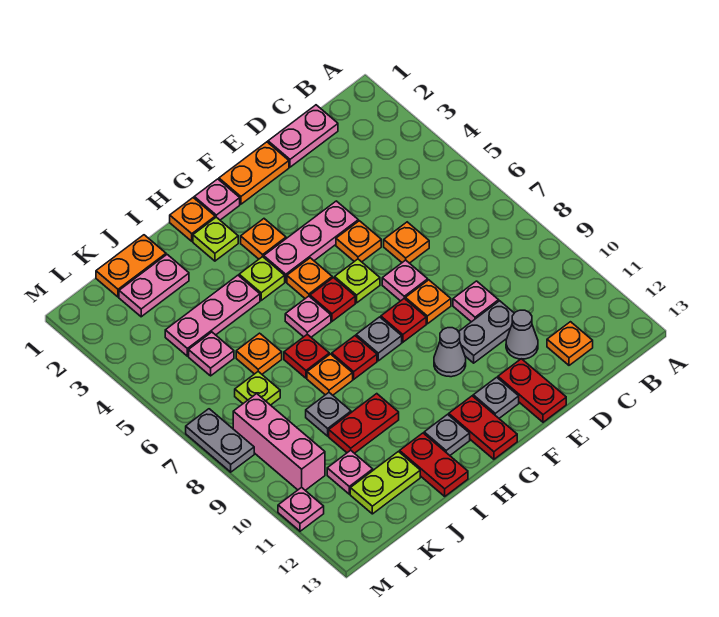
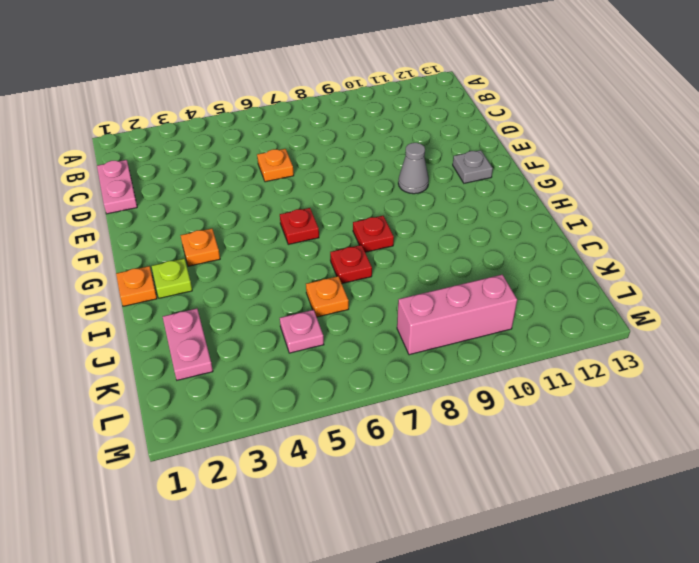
none -> orange 1x1 plate [547,322,593,365]
none -> pink 1x1 plate [453,281,499,322]
none -> grey 1x2 plate [459,301,514,363]
none -> grey 1x1 cone [506,310,538,359]

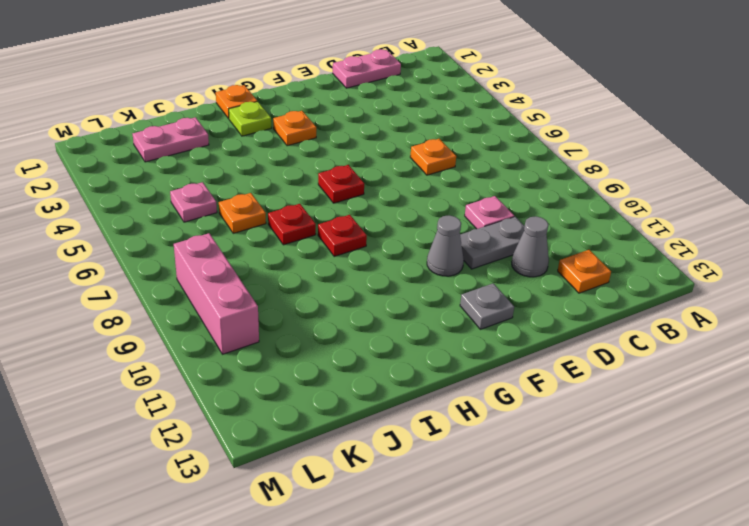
none -> orange 1x2 plate [219,142,289,204]
none -> pink 1x3 plate [264,201,358,282]
none -> orange 1x1 plate [336,221,381,262]
none -> pink 1x1 plate [382,260,428,301]

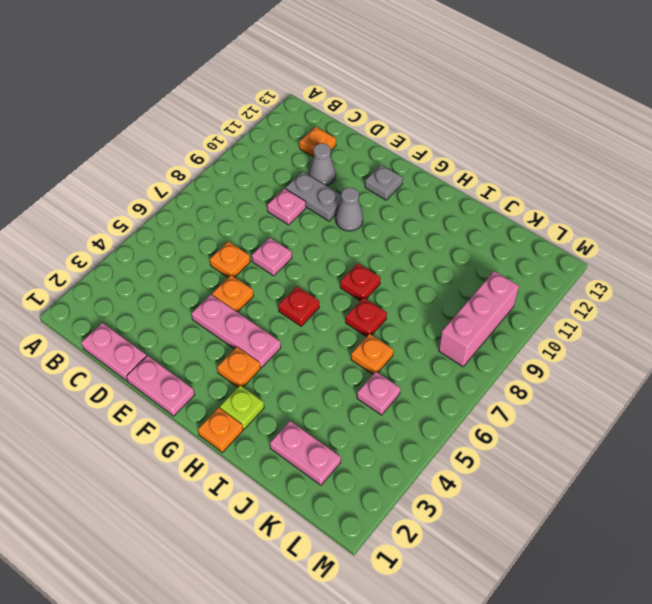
pink 1x2 plate [126,356,194,416] -> orange 1x2 plate [219,142,289,204]
none -> orange 1x1 plate [405,280,451,324]
none -> red 1x2 plate [498,359,566,422]
none -> lime 1x1 plate [335,259,380,303]
none -> red 1x1 plate [381,299,426,342]

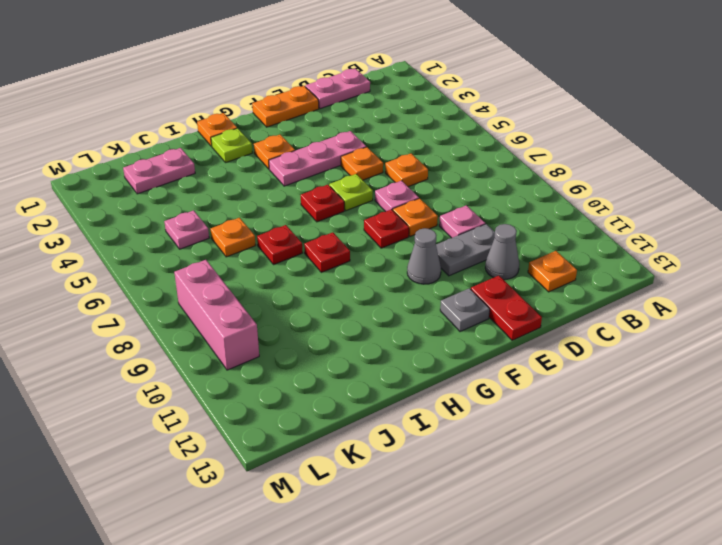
none -> pink 1x1 plate [194,179,240,220]
none -> orange 1x1 plate [287,258,332,298]
none -> grey 1x1 plate [356,317,402,361]
none -> red 1x2 plate [449,396,517,459]

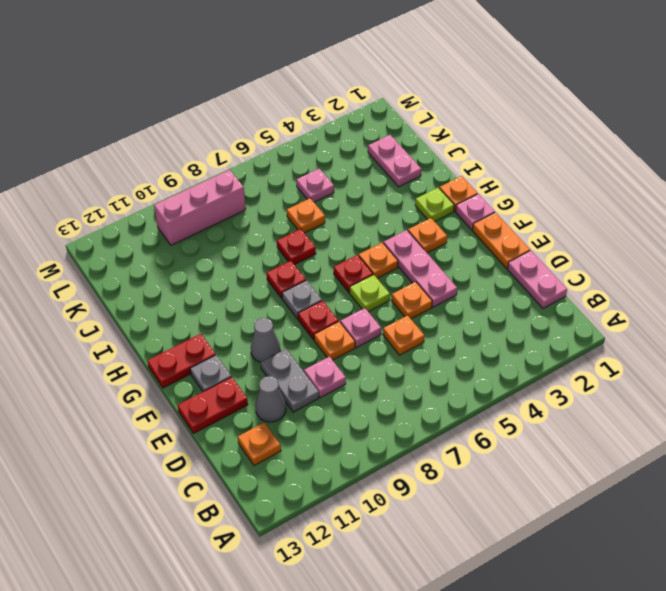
none -> lime 1x1 plate [239,257,285,300]
none -> pink 1x1 plate [285,296,331,337]
none -> grey 1x1 plate [424,414,470,455]
none -> pink 1x3 plate [165,275,260,356]

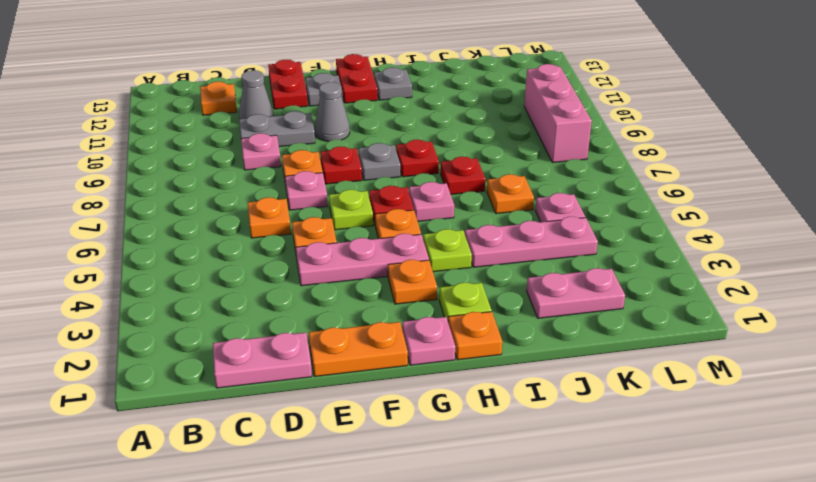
none -> orange 1x1 plate [307,354,353,395]
none -> red 1x2 plate [329,394,399,453]
none -> red 1x2 plate [400,433,468,496]
none -> orange 1x2 plate [96,235,166,297]

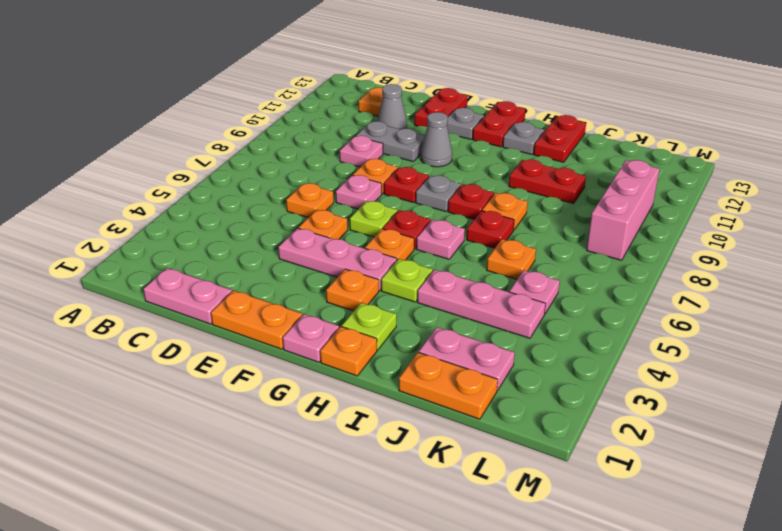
none -> grey 1x1 plate [306,393,351,436]
none -> lime 1x2 plate [350,452,420,514]
none -> lime 1x1 plate [235,372,280,405]
none -> pink 1x1 plate [327,450,373,494]

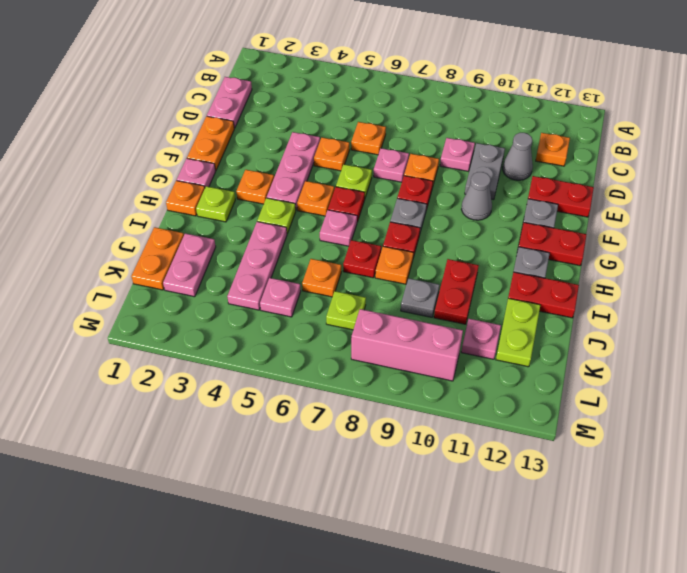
none -> grey 1x2 plate [186,409,254,472]
none -> pink 1x1 plate [278,487,324,531]

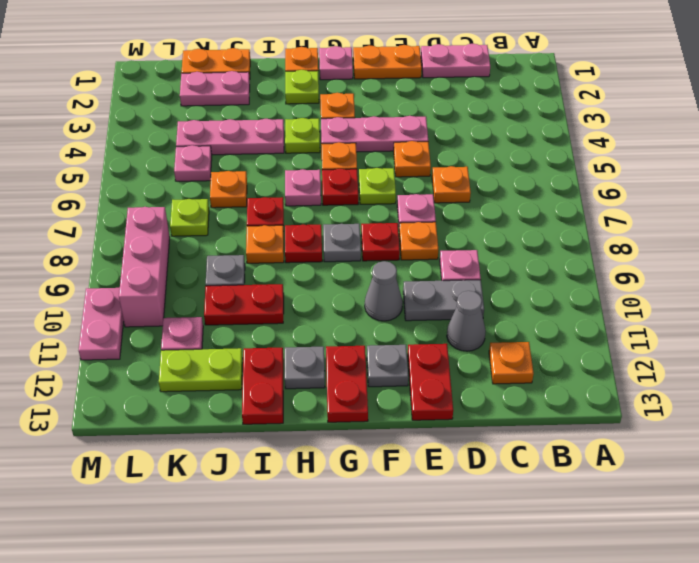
pink 1x2 plate [79,288,124,360] -> pink 1x1 plate [278,487,324,531]
none -> grey 1x2 plate [186,409,254,472]

